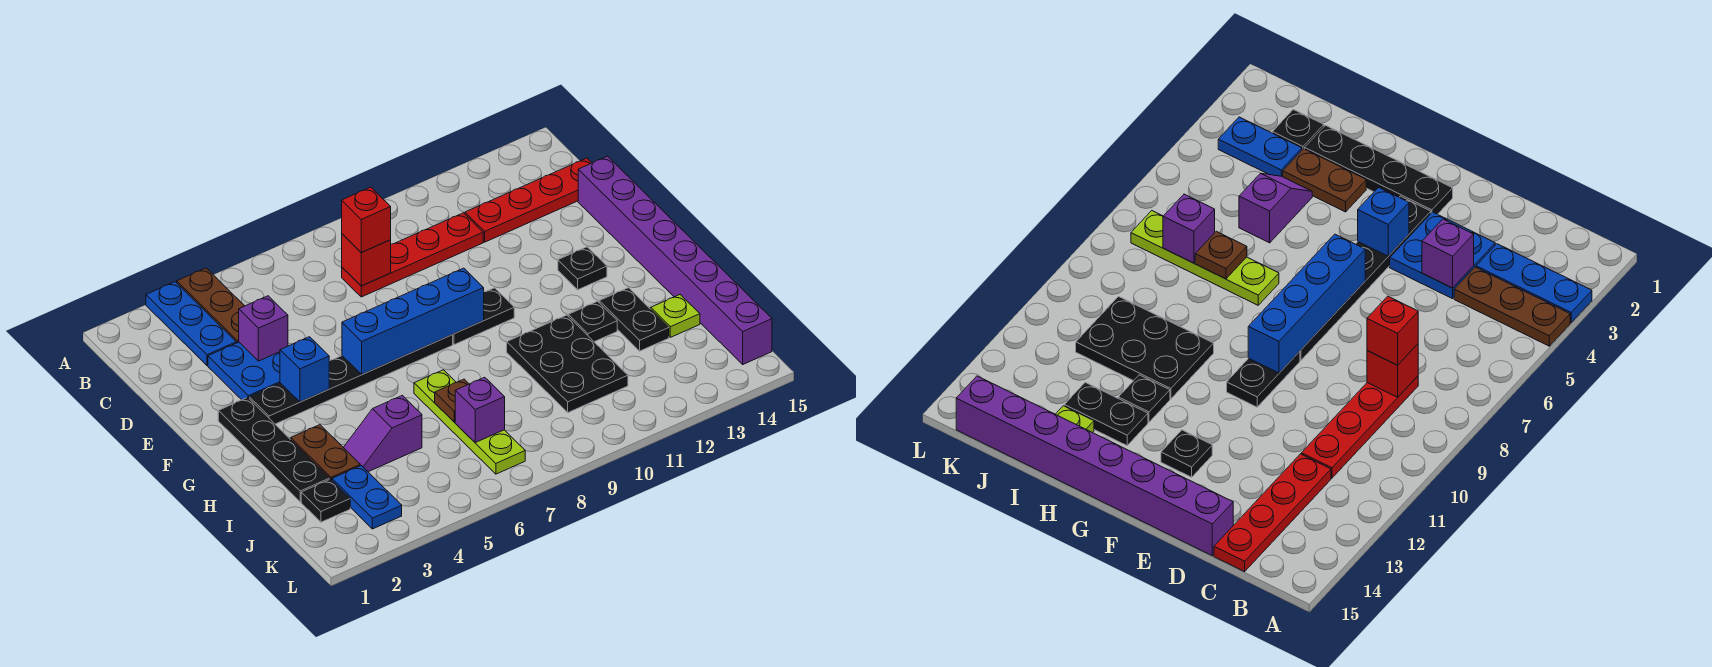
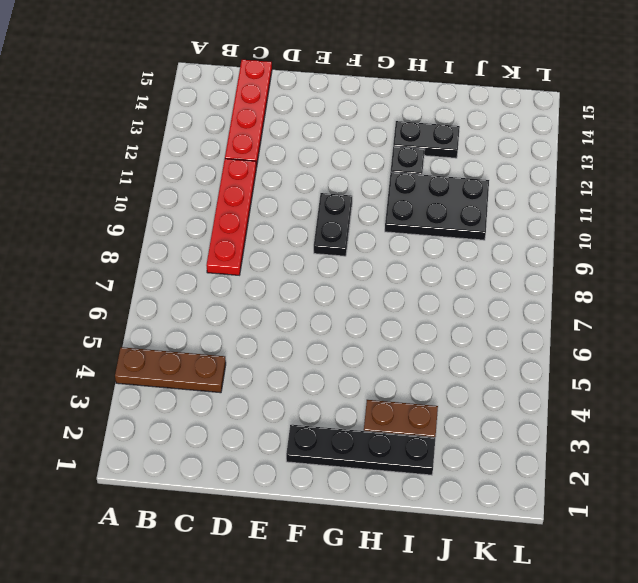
none -> blue 1x3 plate [146,282,236,365]
none -> blue 2x2 plate [208,342,280,400]
none -> purple 1x8 brick [578,156,772,364]

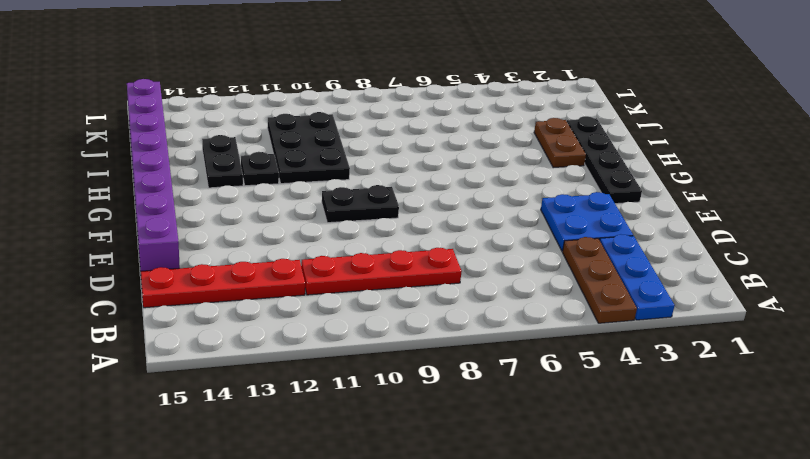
none -> black 1x6 plate [249,335,453,424]
none -> black 1x1 plate [558,247,607,290]
none -> lime 1x4 plate [414,370,525,474]

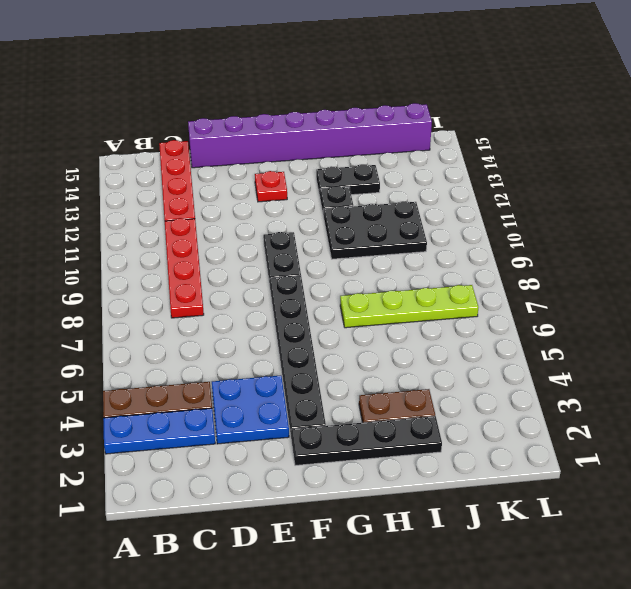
red 1x1 plate [255,171,287,202] -> black 1x1 plate [558,247,607,290]
none -> purple 1x2 slope [343,395,422,472]
none -> lime 1x1 plate [651,295,700,337]
none -> black 1x1 plate [301,479,350,522]

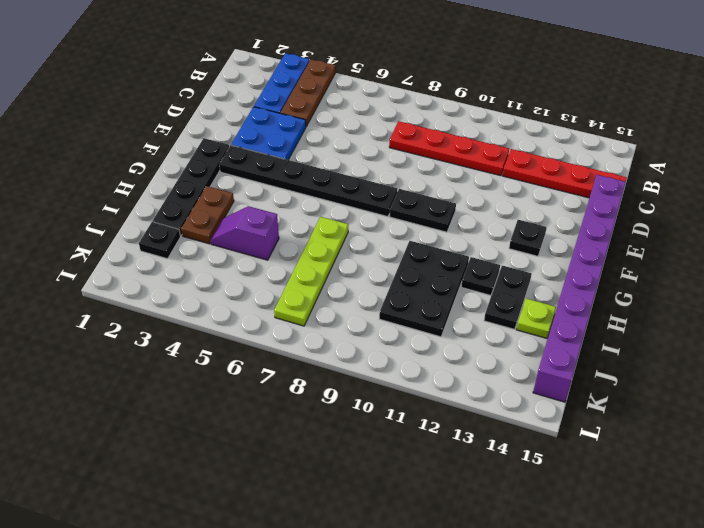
none -> blue 1x2 plate [332,466,402,529]
none -> red 1x1 brick [342,234,391,286]
none -> purple 1x1 brick [239,296,288,361]

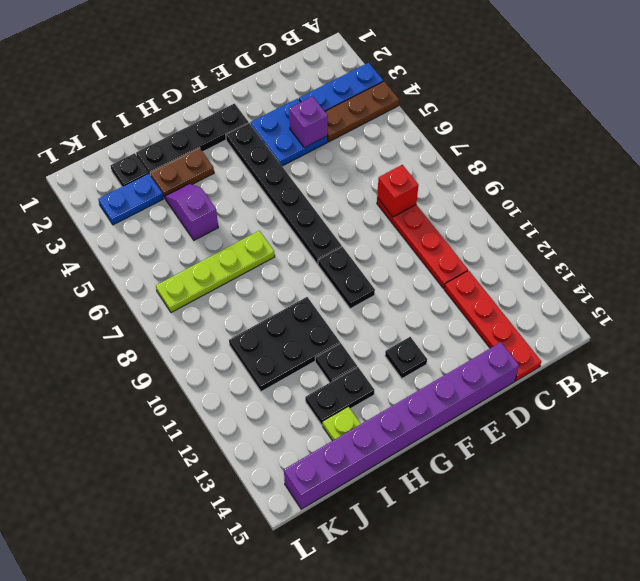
none -> blue 1x1 brick [280,337,329,402]
none -> blue 1x4 brick [342,268,484,374]
none -> brown 1x1 plate [435,379,469,422]

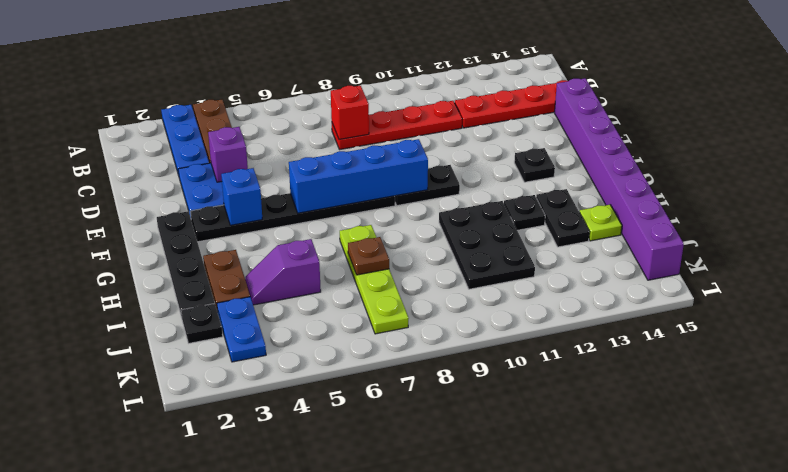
none -> purple 1x1 brick [455,377,505,442]
none -> red 1x1 brick [342,187,391,253]

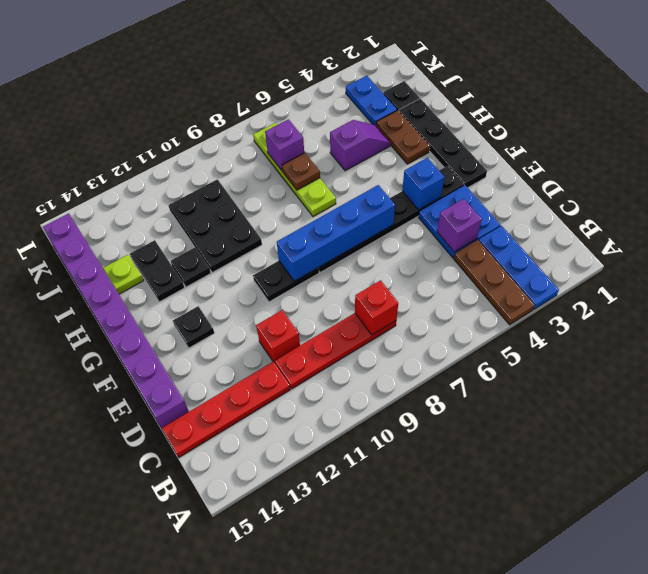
red 1x1 brick [256,310,300,362] -> red 1x1 brick moved to [342,187,391,253]

